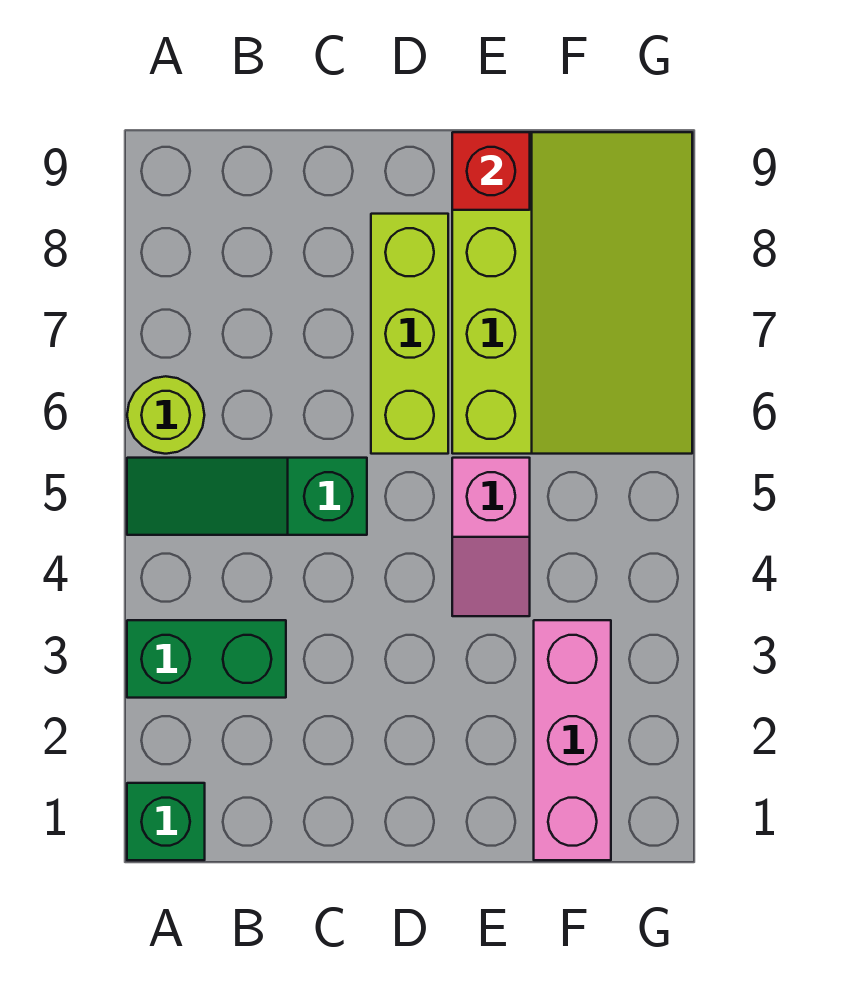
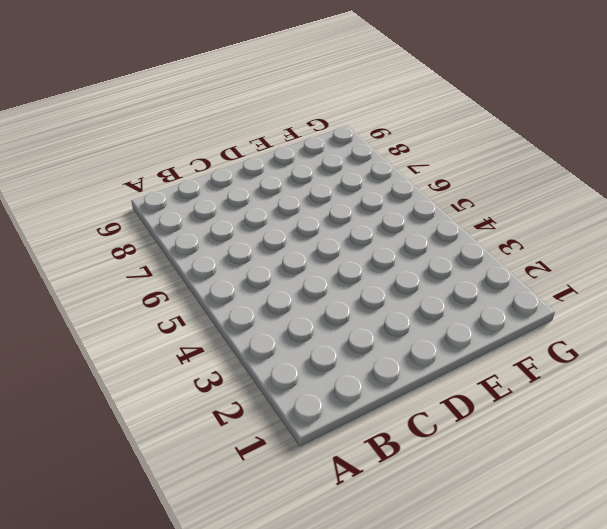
none -> green 1x1 brick [127,783,205,860]
none -> green 1x2 brick [127,620,286,698]

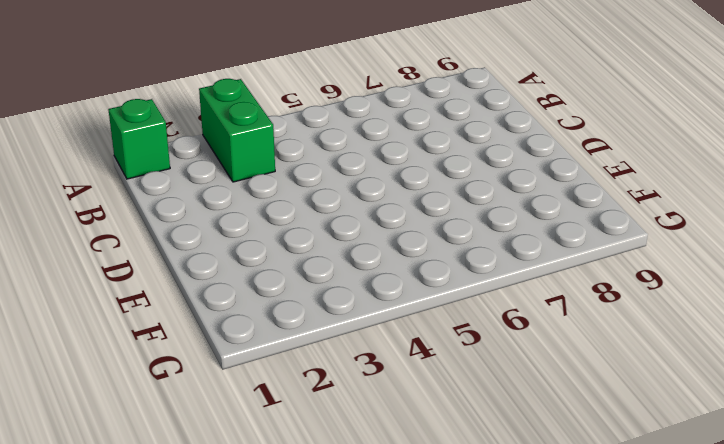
none -> green 1x3 slope [127,458,367,535]
none -> lime 1x1 round brick [127,376,204,454]

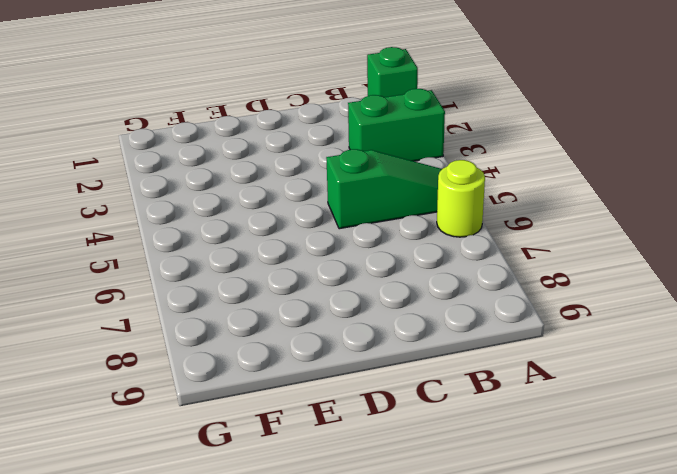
none -> lime 1x3 brick [371,214,448,454]
none -> pink 1x2 slope [452,458,530,616]

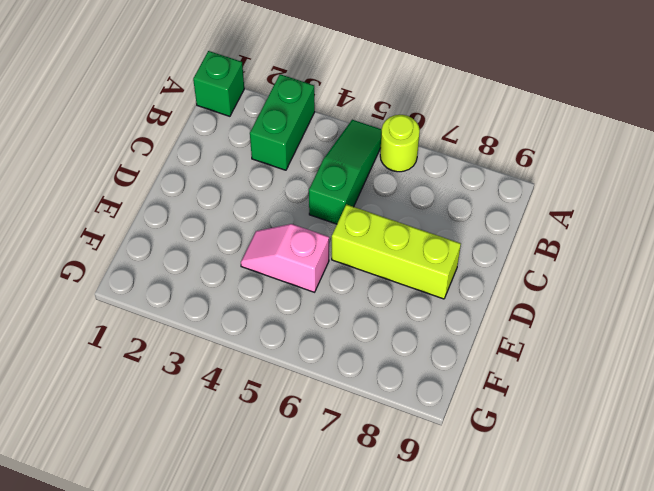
none -> lime 3x4 slope [452,132,692,454]
none -> pink 1x3 brick [534,620,611,860]

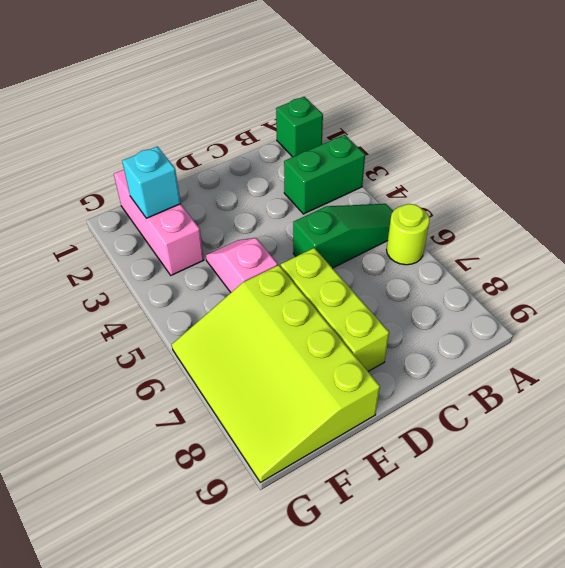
cyan 1x1 brick [122,146,181,219] -> none
none -> red 1x1 brick [452,132,530,210]

